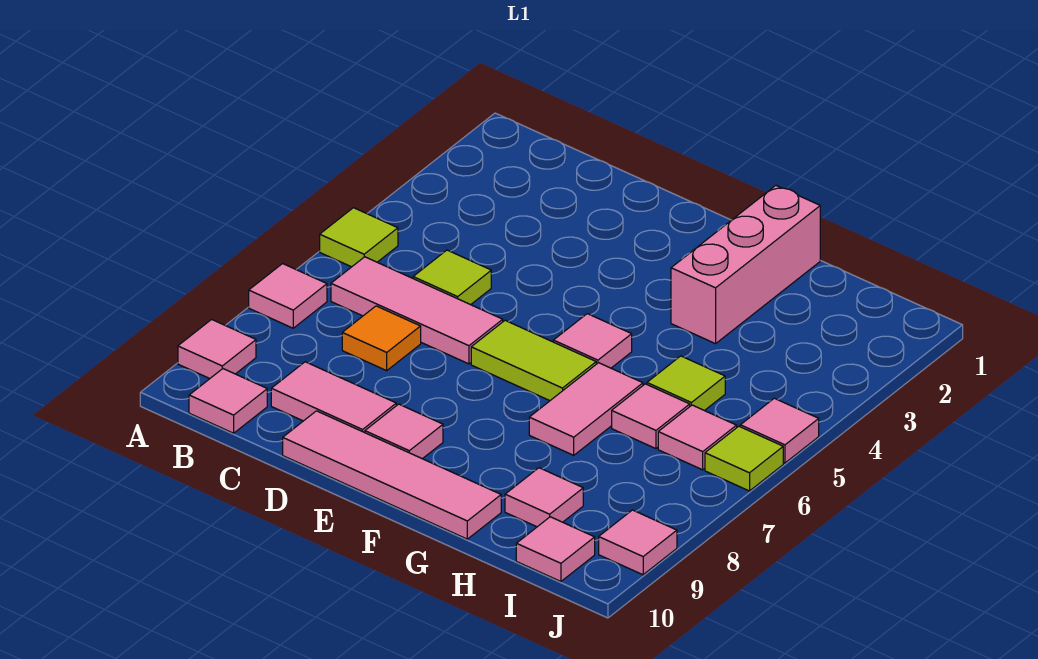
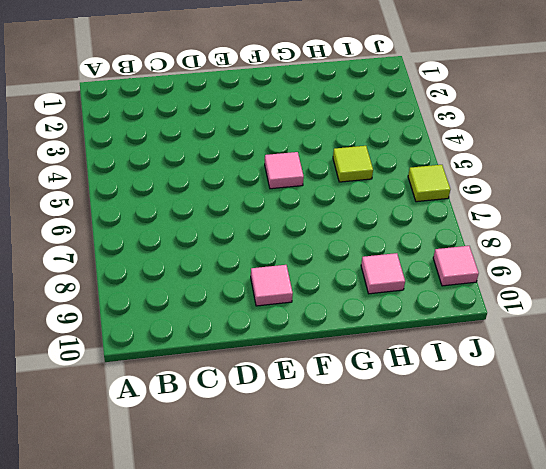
none -> lime 1x1 tile [320,208,398,267]
none -> pink 1x1 tile [249,264,327,328]
none -> pink 1x1 tile [178,319,256,379]

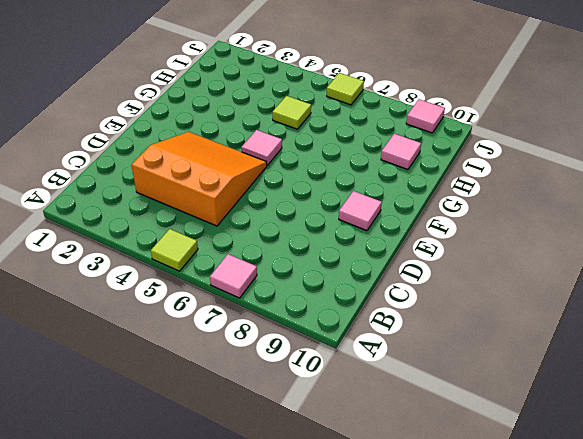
orange 3x3 slope [132,132,267,226] -> lime 1x1 tile [413,250,491,305]
none -> pink 1x1 tile [178,319,256,379]
none -> pink 1x3 tile [331,257,503,364]
none -> pink 1x1 tile [189,369,267,433]

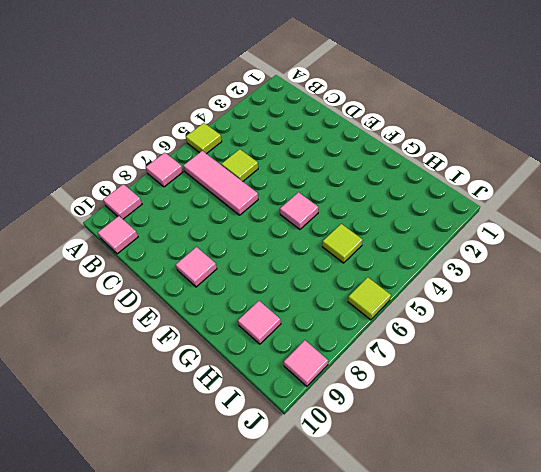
none -> orange 1x1 tile [342,306,421,371]
none -> pink 1x2 tile [271,362,396,433]
none -> pink 1x4 tile [283,411,501,539]

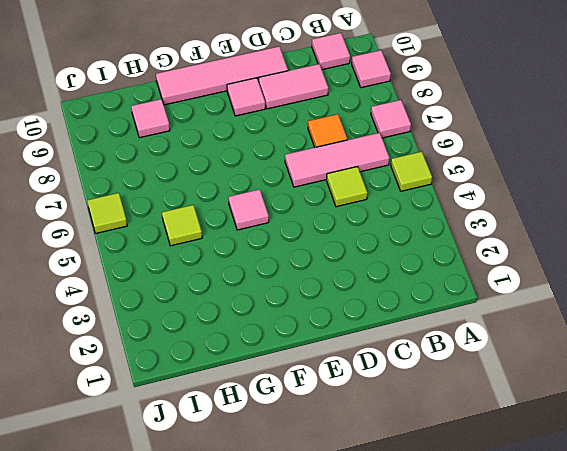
none -> lime 1x2 tile [471,320,596,401]
none -> pink 1x3 brick [671,186,820,344]
none -> pink 1x2 tile [529,363,643,455]

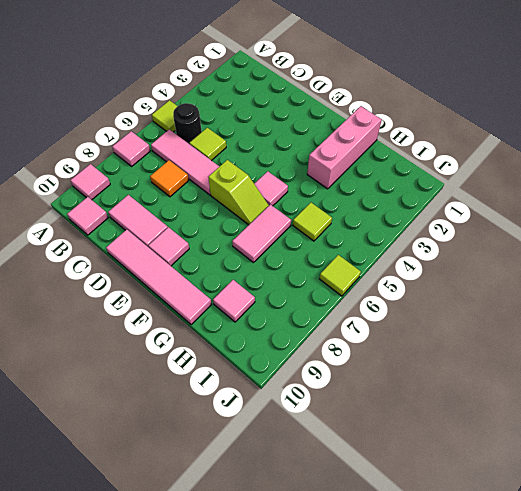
black 1x1 round brick [173,103,202,144] -> none
lime 1x2 slope [208,160,269,225] -> lime 1x2 tile [471,320,596,401]
none -> pink 1x1 tile [612,384,690,449]
none -> pink 1x1 tile [658,405,737,470]
none -> pink 1x1 tile [516,517,595,582]

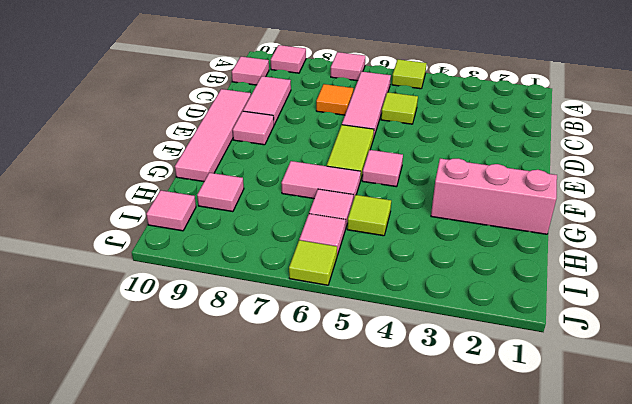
none -> pink 1x1 tile [740,398,819,463]
none -> pink 1x1 tile [599,510,677,575]

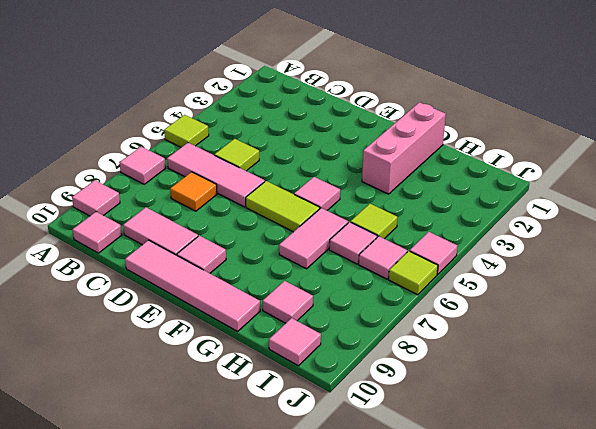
none -> pink 1x1 tile [599,510,677,575]

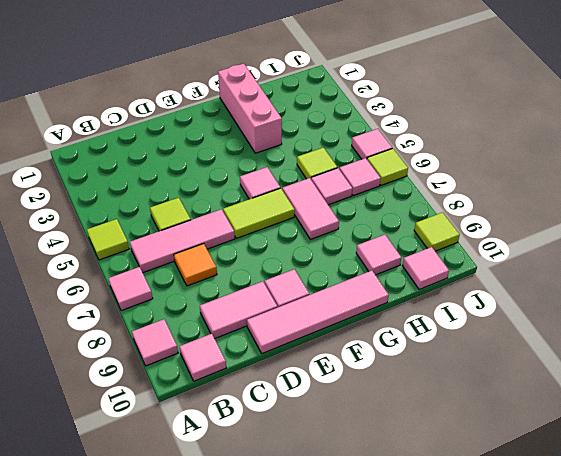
lime 1x1 tile [414,212,460,251] -> pink 1x1 tile [599,510,677,575]

